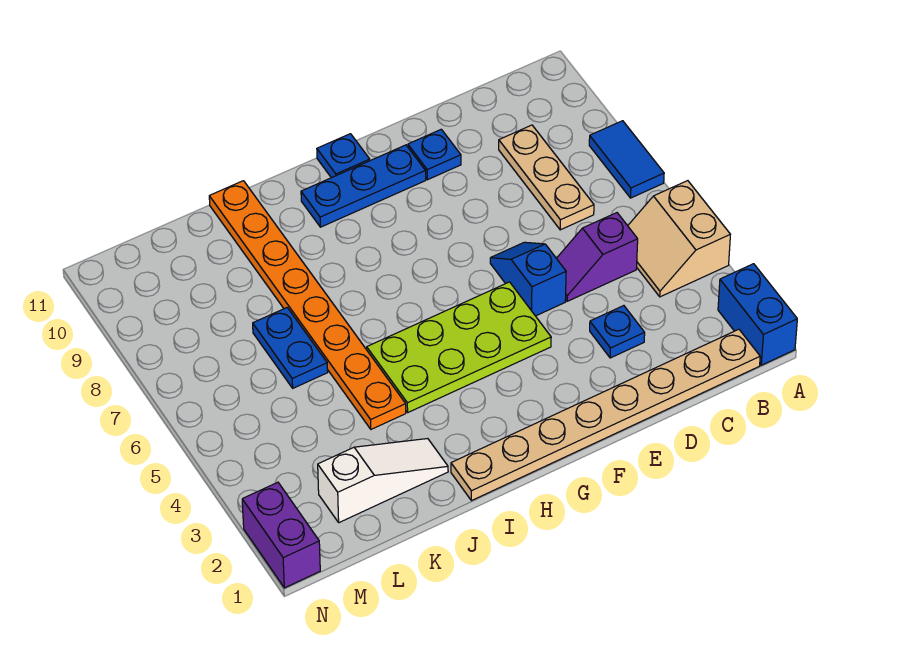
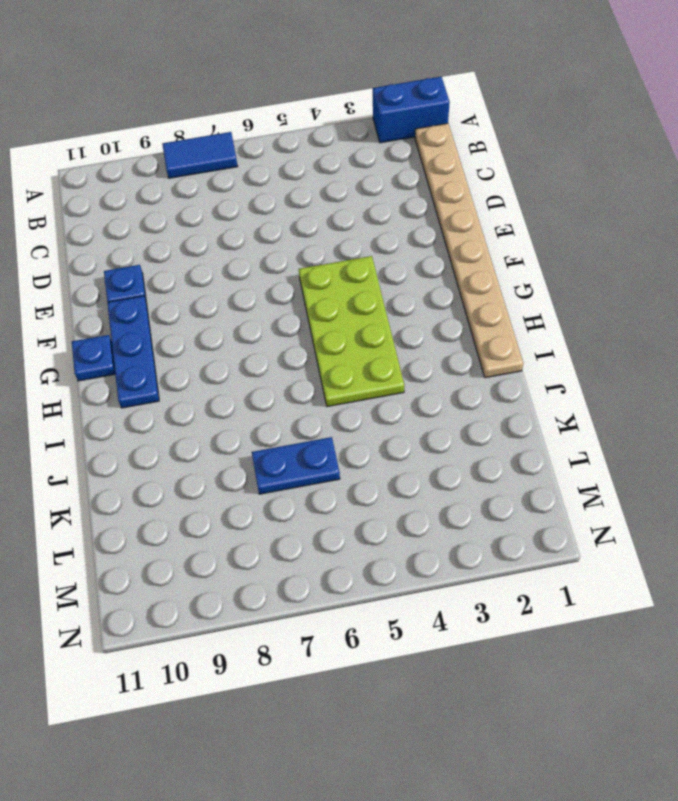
none -> tan 2x2 slope [628,181,730,297]
none -> purple 1x2 slope [556,213,638,301]
none -> tan 1x3 plate [499,125,594,230]

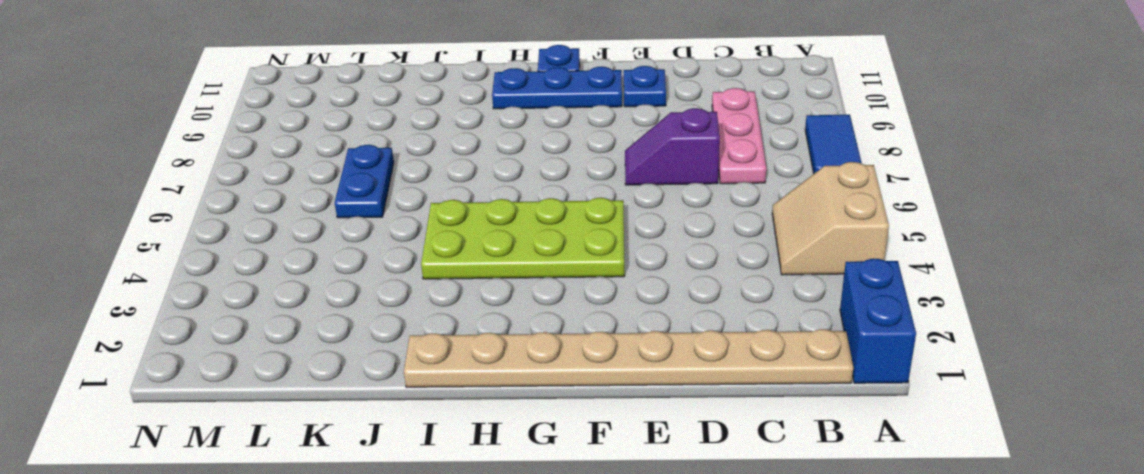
pink 1x3 plate [712,88,766,184] -> tan 1x3 plate [499,125,594,230]
purple 1x2 slope [625,108,720,185] -> purple 1x2 slope moved to [556,213,638,301]
none -> blue 1x1 plate [590,306,645,358]
none -> blue 1x2 slope [490,242,566,316]
none -> white 1x3 slope [318,439,448,523]

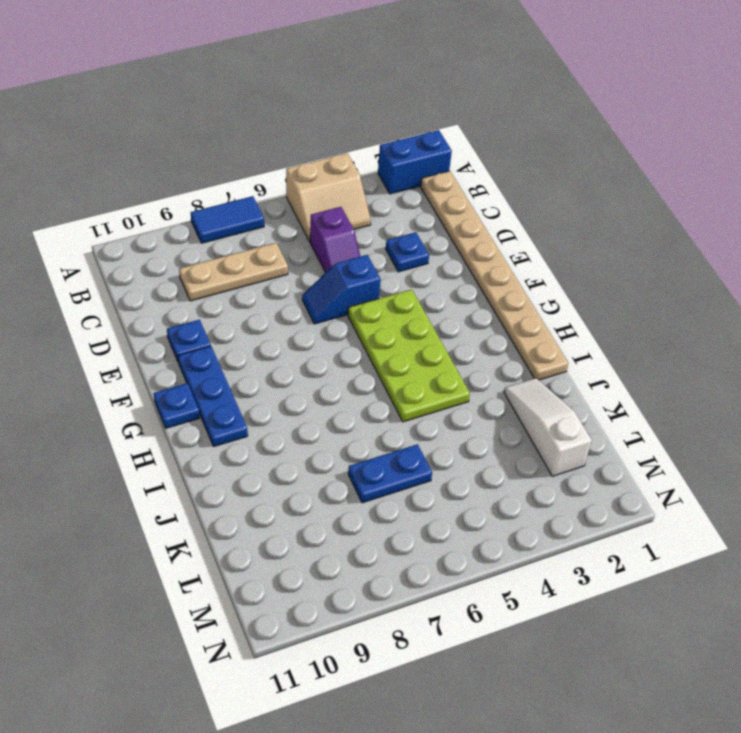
none -> orange 1x8 plate [209,181,406,429]
none -> purple 1x2 brick [242,482,320,588]

